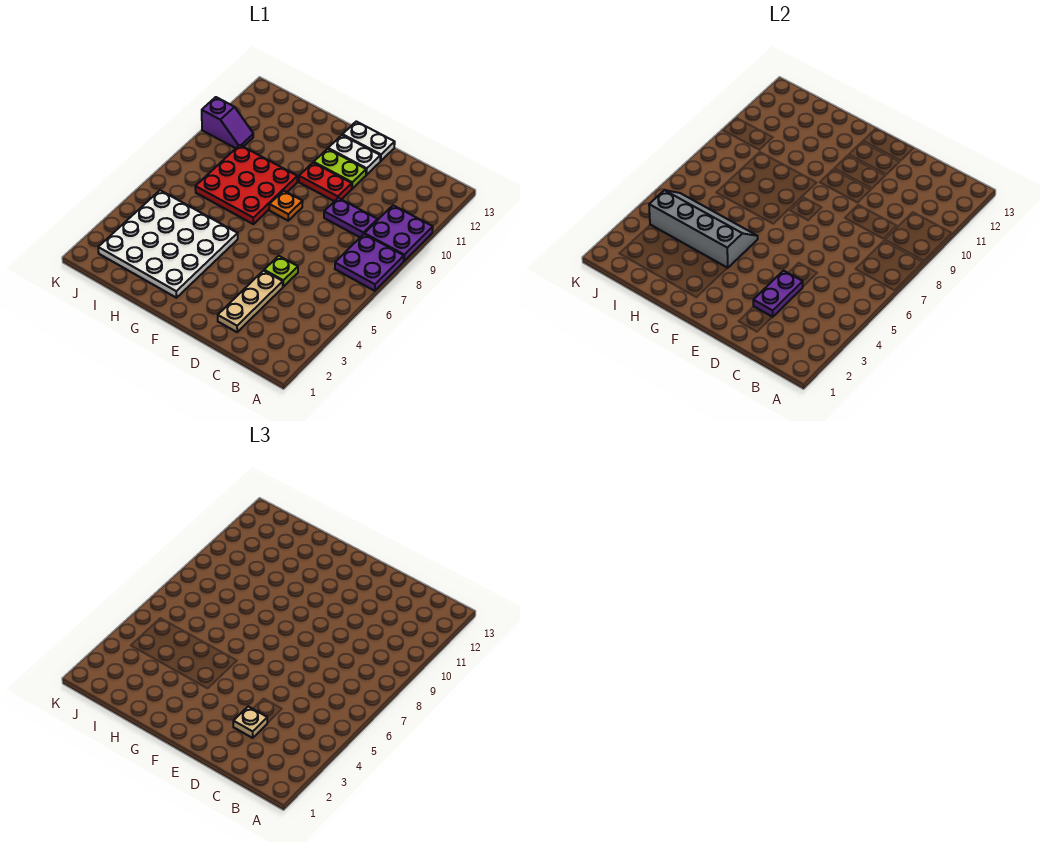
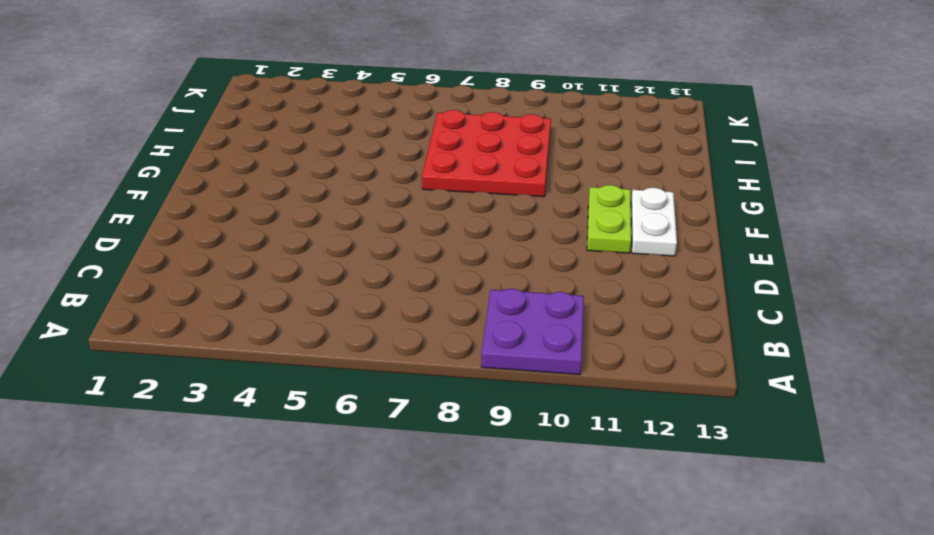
none -> purple 2x2 plate [335,234,404,291]
none -> purple 1x2 plate [324,198,377,237]
none -> tan 1x3 plate [218,271,283,332]

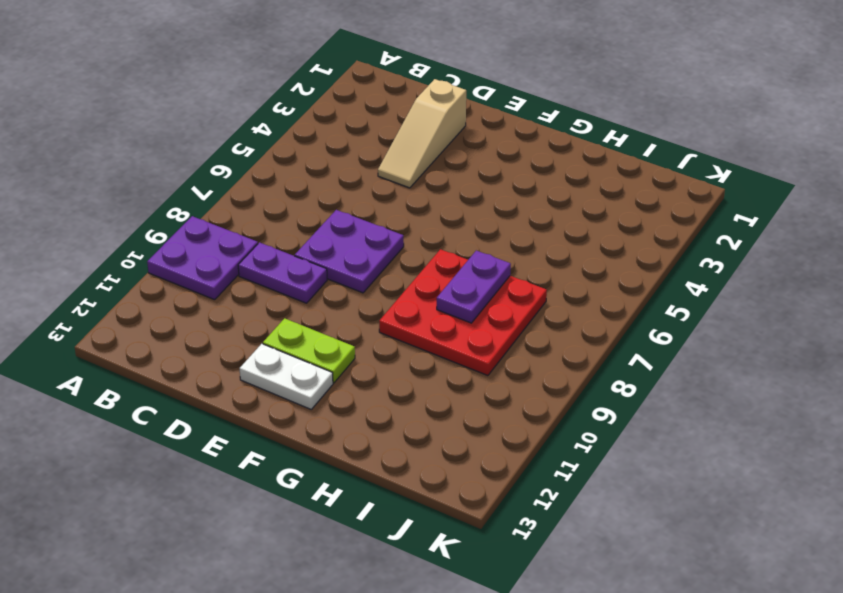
tan 1x3 slope [378,79,466,188] -> tan 1x3 plate [218,271,283,332]
purple 2x2 plate [295,210,404,293] -> purple 2x2 plate moved to [335,234,404,291]
purple 1x2 plate [437,251,511,323] -> purple 1x2 plate moved to [753,271,803,317]
none -> lime 1x1 plate [264,256,298,287]
none -> red 1x2 plate [299,163,352,201]
none -> white 1x2 plate [343,121,395,161]

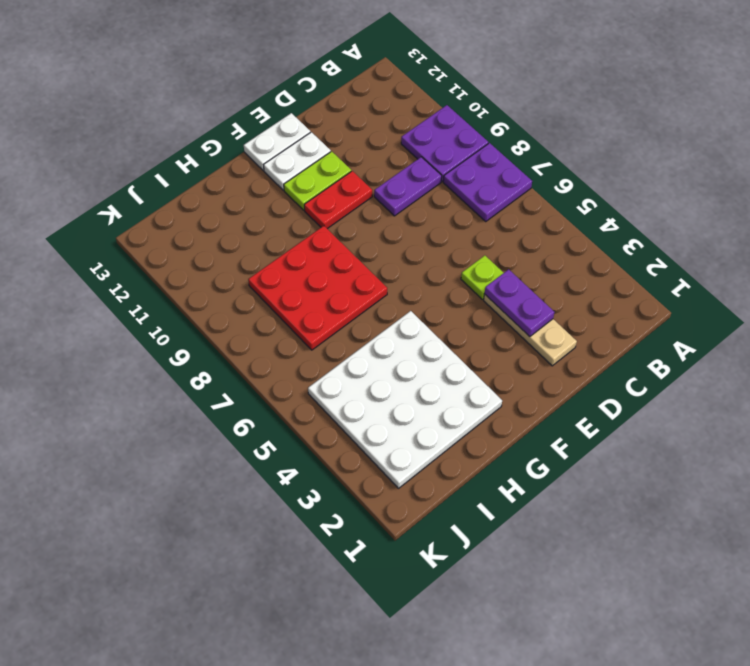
none -> orange 1x1 plate [269,191,303,221]
none -> purple 1x2 slope [202,97,253,148]
none -> grey 2x4 slope [649,190,758,268]

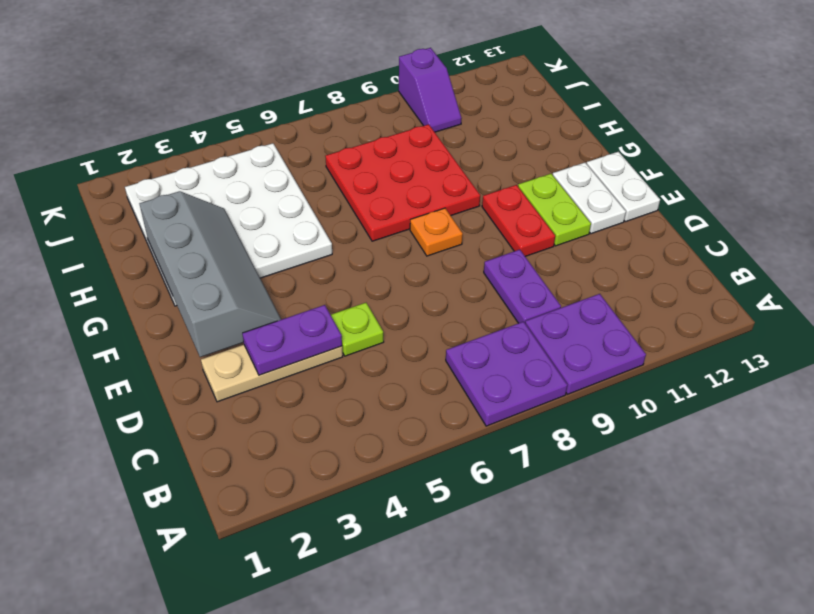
grey 2x4 slope [139,191,281,357] -> grey 2x4 slope moved to [649,190,758,268]
none -> tan 1x1 plate [233,707,267,738]

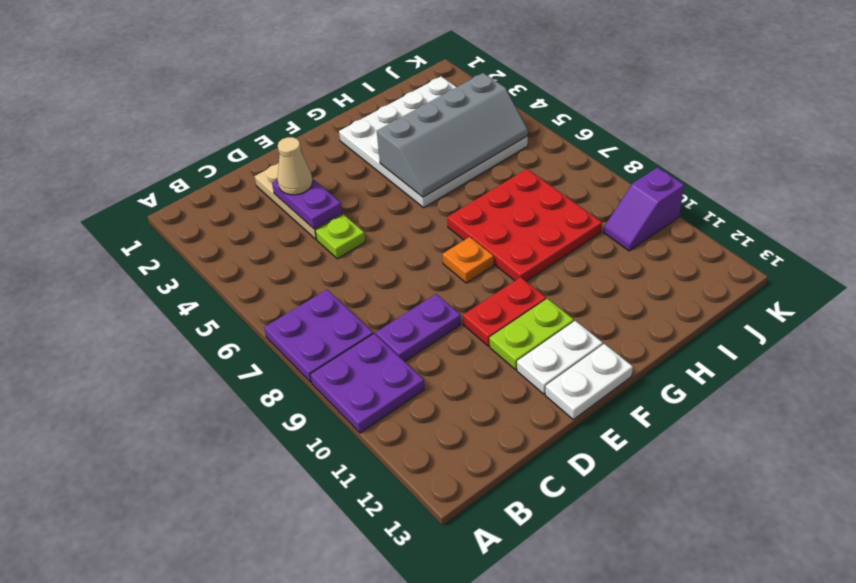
tan 1x1 cone [278,137,313,195] -> tan 1x1 plate [233,707,267,738]

